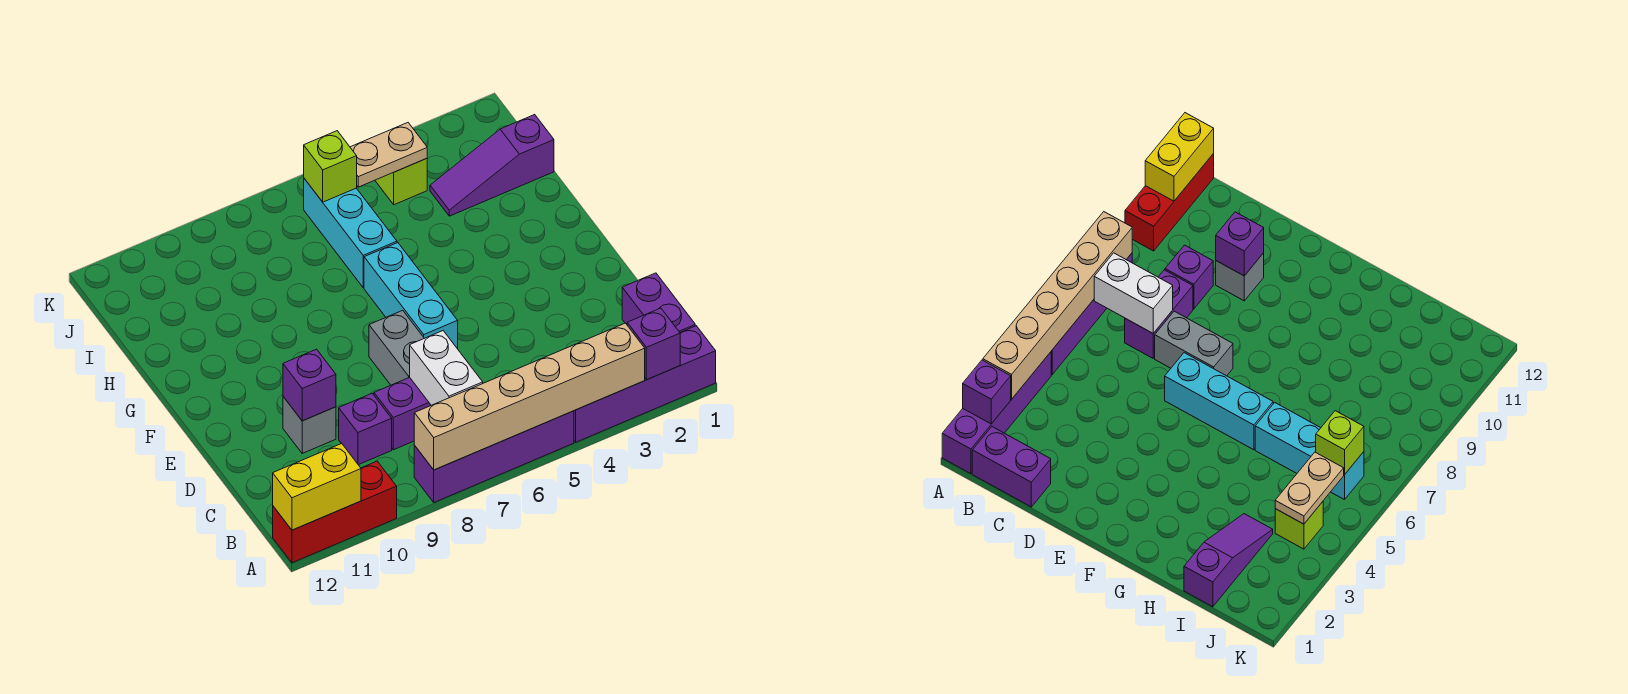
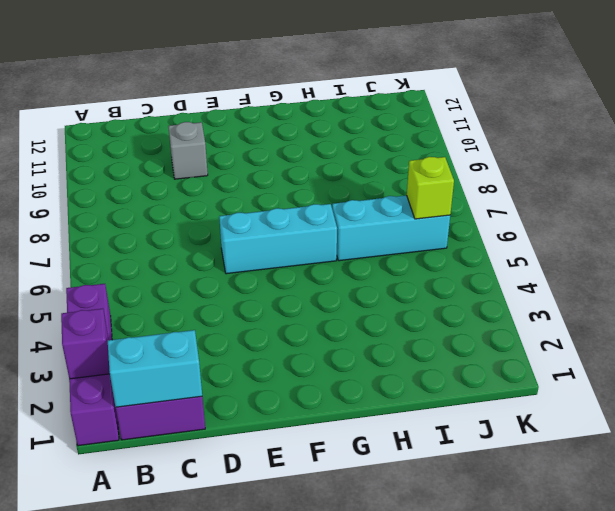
cyan 1x2 brick [108,330,202,407] -> none
none -> purple 1x4 brick [414,411,574,502]
none -> red 1x3 brick [273,461,397,563]
none -> purple 1x2 brick [374,377,431,450]

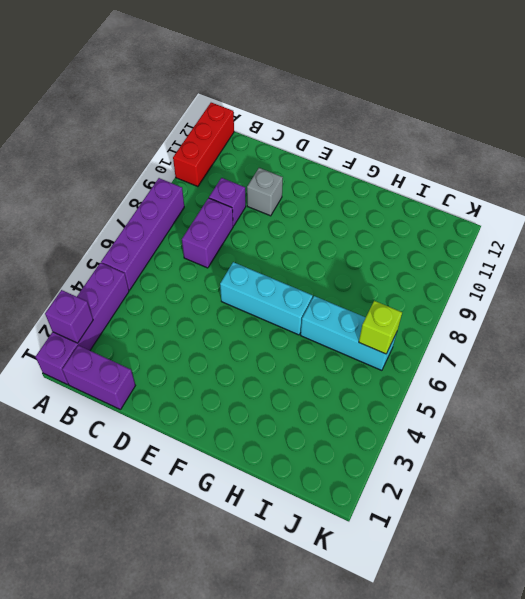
none -> grey 1x2 brick [369,310,424,385]
none -> purple 1x3 slope [430,115,554,216]
none -> lime 1x1 brick [375,159,427,205]

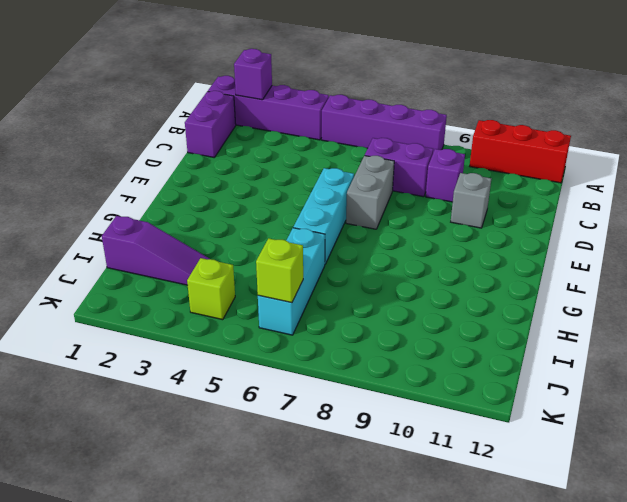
none -> tan 1x6 brick [414,323,645,470]
none -> yellow 1x2 brick [273,444,361,530]
none -> white 1x2 brick [410,331,483,405]

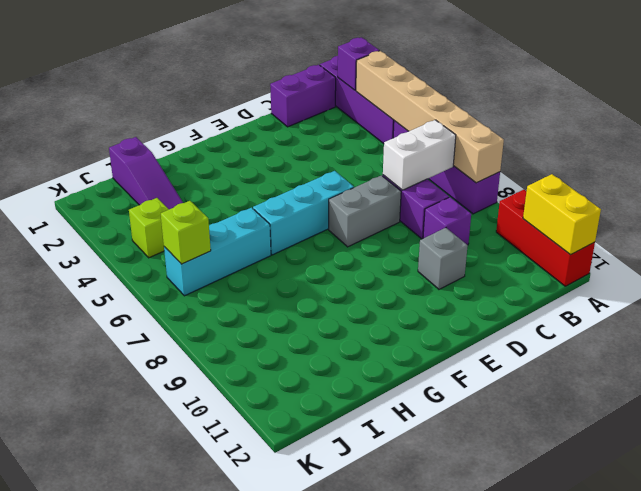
none -> purple 1x1 brick [283,349,336,421]
none -> tan 1x2 plate [350,123,427,187]

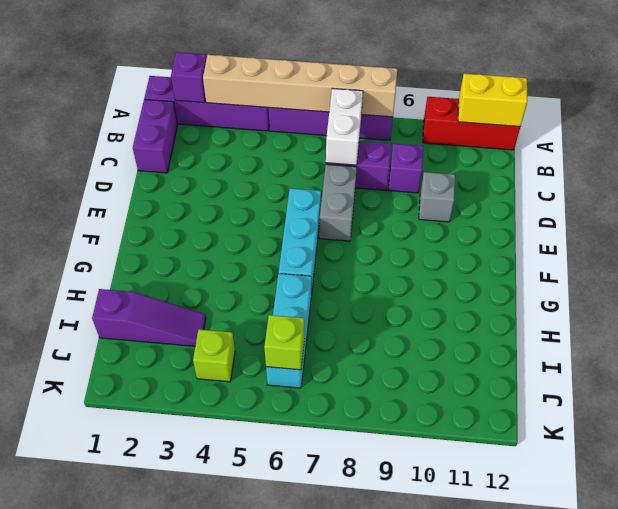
none -> purple 1x1 brick [283,349,336,421]
none -> tan 1x2 plate [350,123,427,187]

